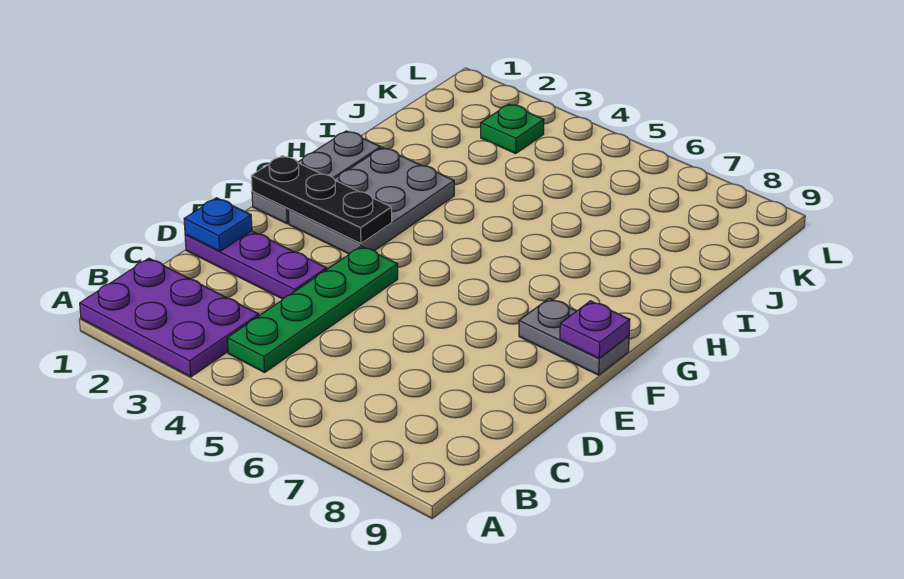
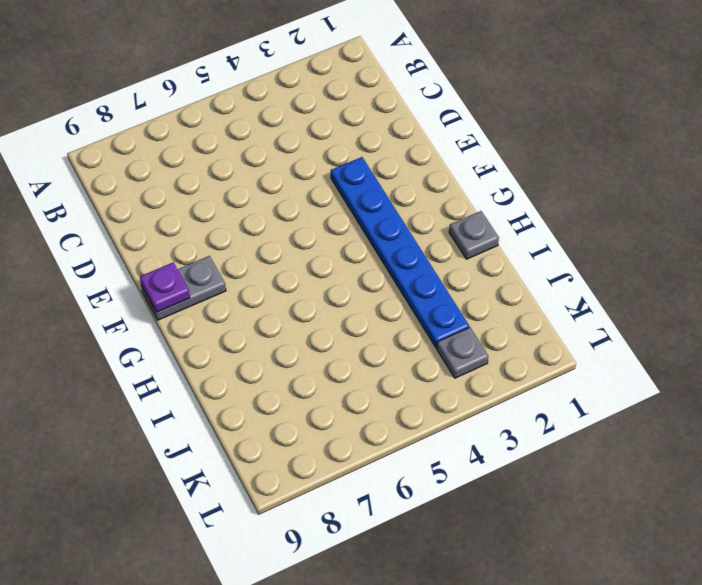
blue 1x6 plate [331,157,469,348] -> grey 2x3 plate [288,147,454,254]
grey 1x1 plate [449,211,499,259] -> grey 1x3 plate [252,131,381,224]
grey 1x1 plate [437,327,488,378] -> green 1x1 plate [481,104,544,153]
none -> purple 2x3 plate [80,258,259,377]
none -> green 1x4 plate [227,246,398,372]

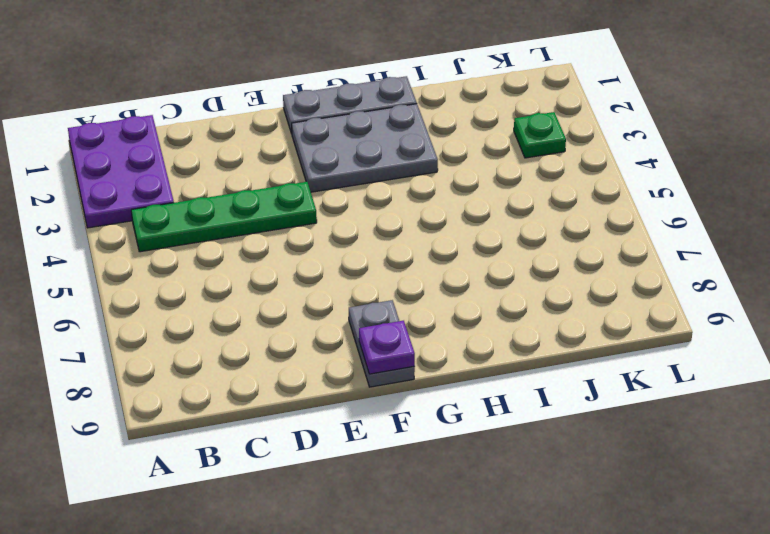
none -> purple 1x3 plate [185,231,327,299]
none -> blue 1x1 plate [184,198,252,251]

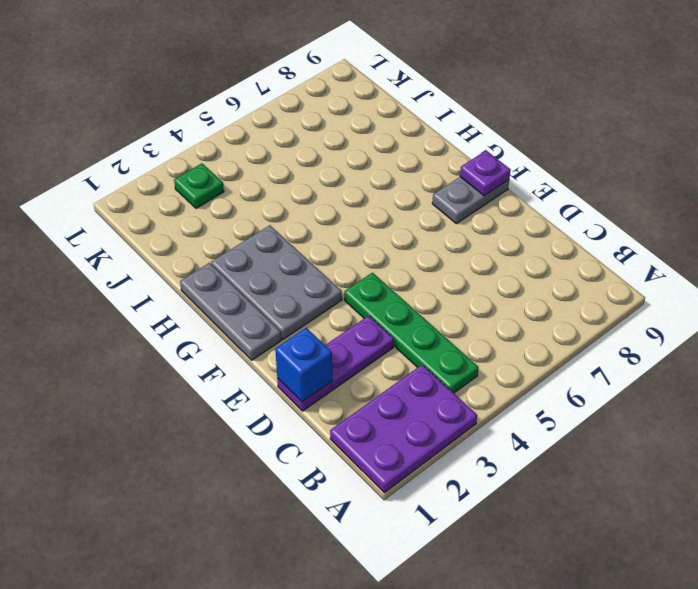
blue 1x1 brick [275,328,332,402] -> blue 1x1 plate [184,198,252,251]
none -> black 1x3 plate [251,156,392,243]

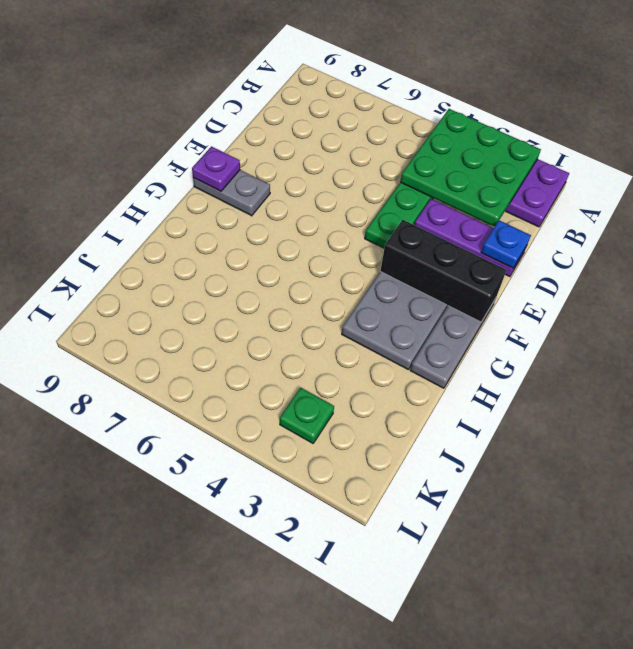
green 3x3 plate [400,109,541,227] -> none
black 1x3 brick [380,220,506,322] -> black 1x3 plate [251,156,392,243]

